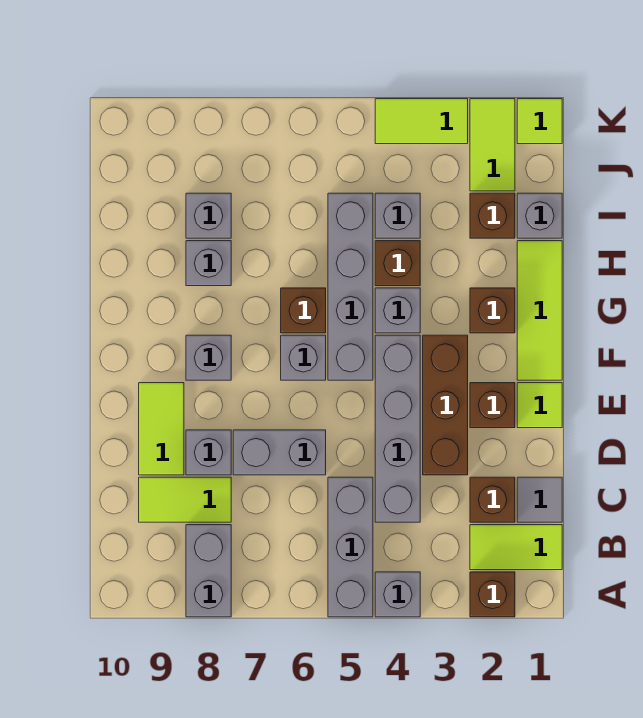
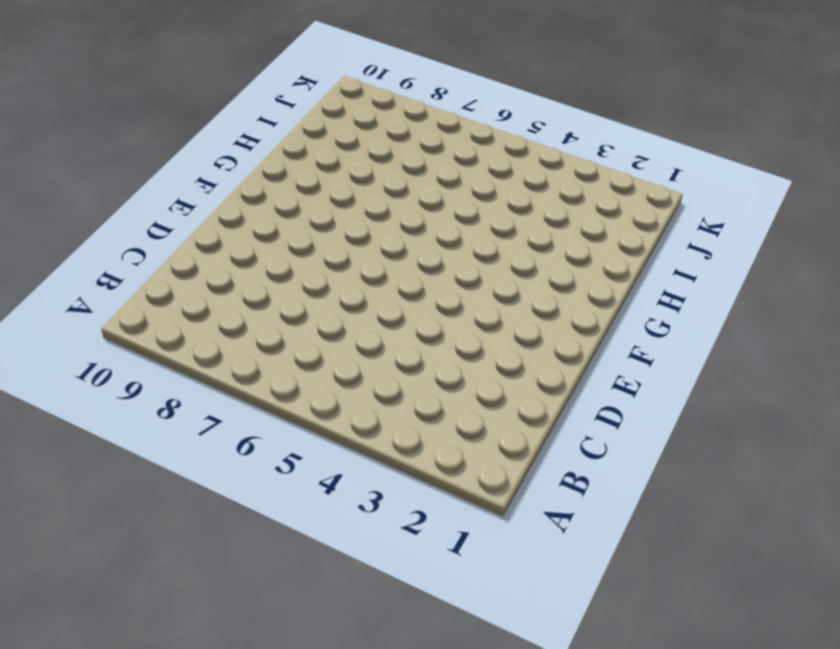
none -> brown 1x1 brick [470,572,515,617]
none -> grey 1x1 brick [375,572,420,617]
none -> grey 1x3 brick [328,477,373,617]
none -> grey 1x2 brick [186,525,231,617]

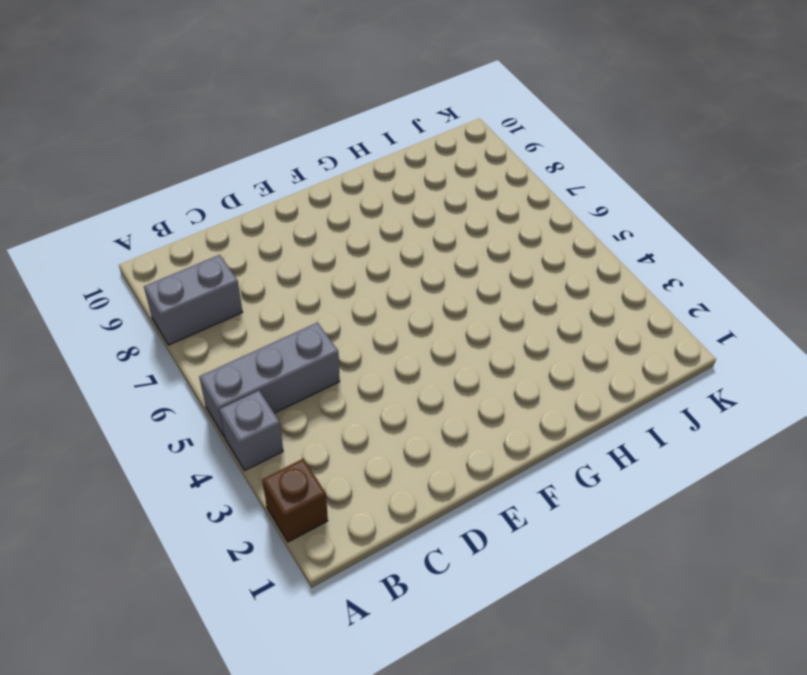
none -> lime 1x2 tile [470,525,562,570]
none -> grey 1x1 tile [517,477,562,522]
none -> brown 1x1 brick [470,477,515,522]
none -> grey 1x4 brick [375,335,420,522]

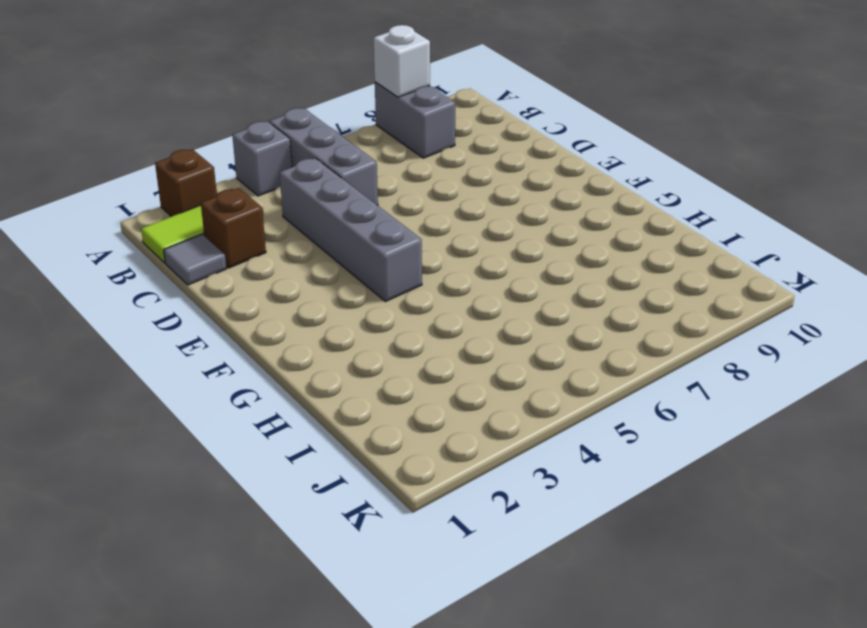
white 1x1 brick [374,25,430,97] -> none
none -> lime 1x2 tile [139,477,231,522]
none -> brown 1x3 brick [423,335,468,475]
none -> grey 1x2 brick [233,430,326,475]
none -> grey 1x1 brick [186,430,231,475]

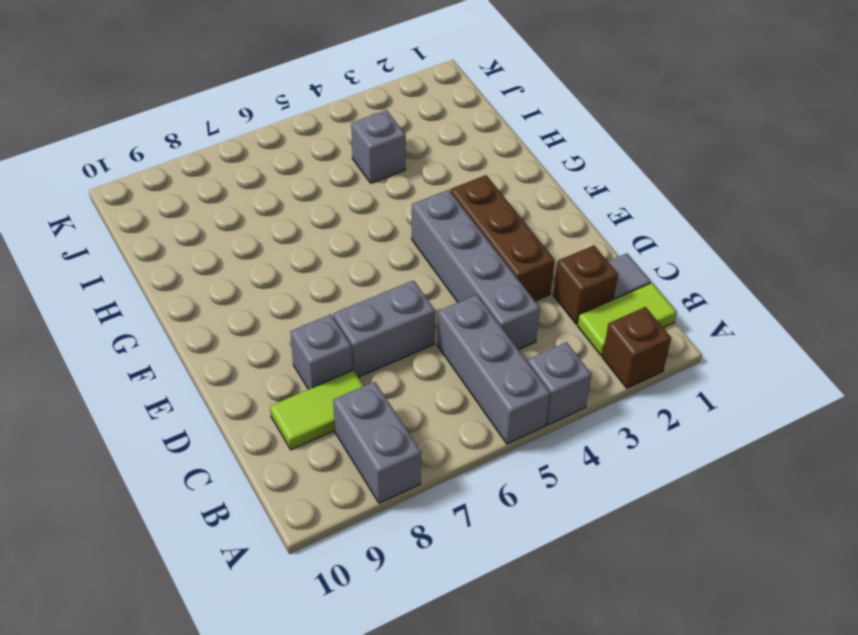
none -> lime 1x2 tile [139,383,184,475]
none -> lime 1x1 tile [517,383,562,428]
none -> brown 1x1 brick [470,383,515,428]
none -> lime 1x3 tile [517,241,562,380]

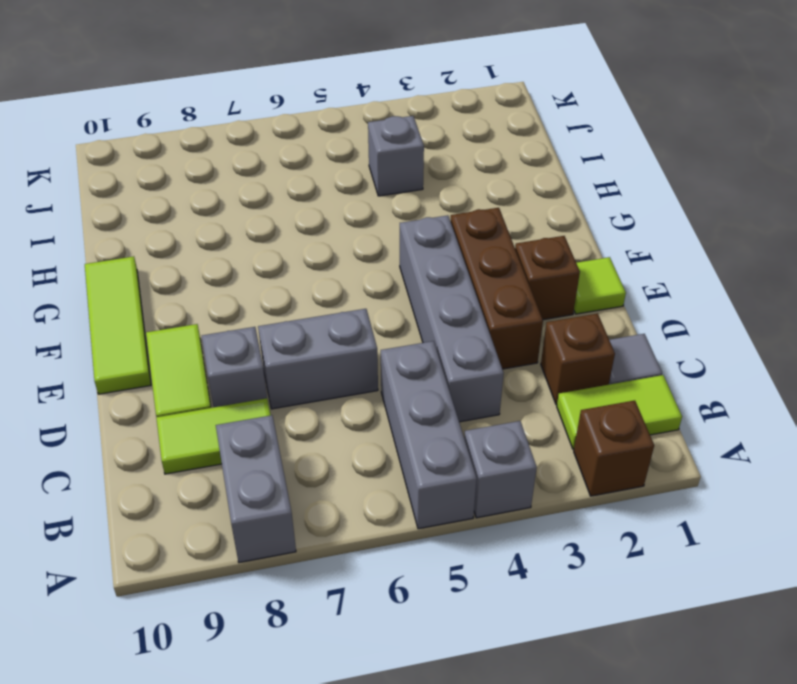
lime 1x3 tile [85,256,151,394] -> lime 1x3 tile moved to [517,241,562,380]
none -> grey 1x4 brick [328,193,373,380]
none -> grey 1x1 brick [281,335,326,380]
none -> grey 1x1 brick [186,335,231,380]
none -> brown 1x1 brick [470,288,515,333]

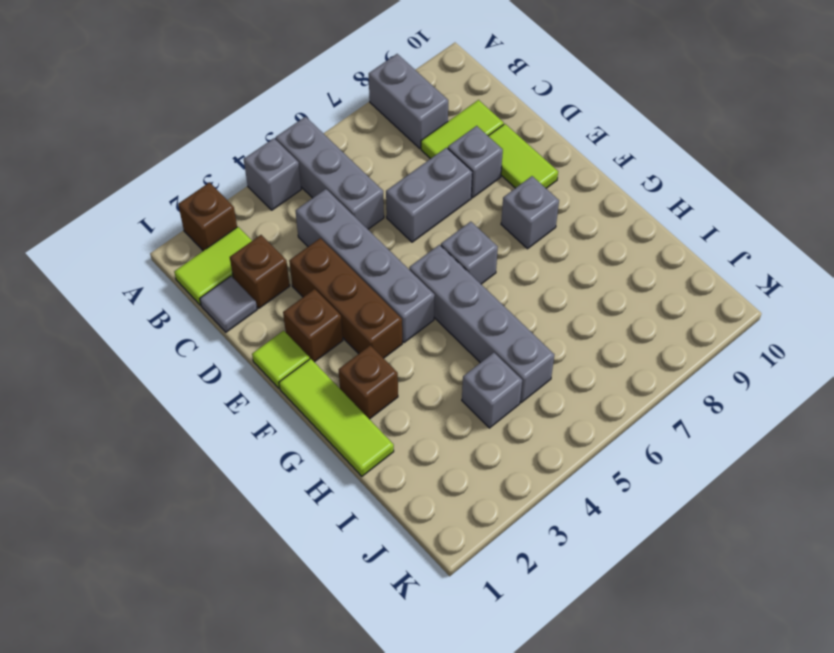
none -> grey 1x1 brick [375,288,420,333]
none -> brown 1x1 brick [281,288,326,333]
none -> brown 1x1 brick [375,241,420,286]
none -> grey 1x1 brick [186,241,231,286]

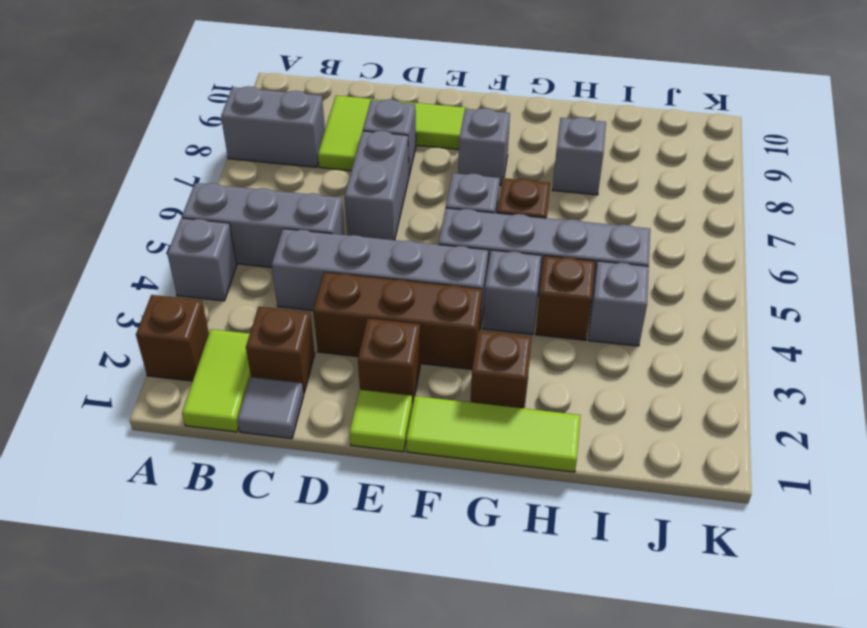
none -> grey 1x1 brick [517,193,562,238]
none -> brown 1x1 brick [470,193,515,238]
none -> grey 1x1 brick [186,193,231,238]
none -> lime 1x2 tile [470,99,515,191]

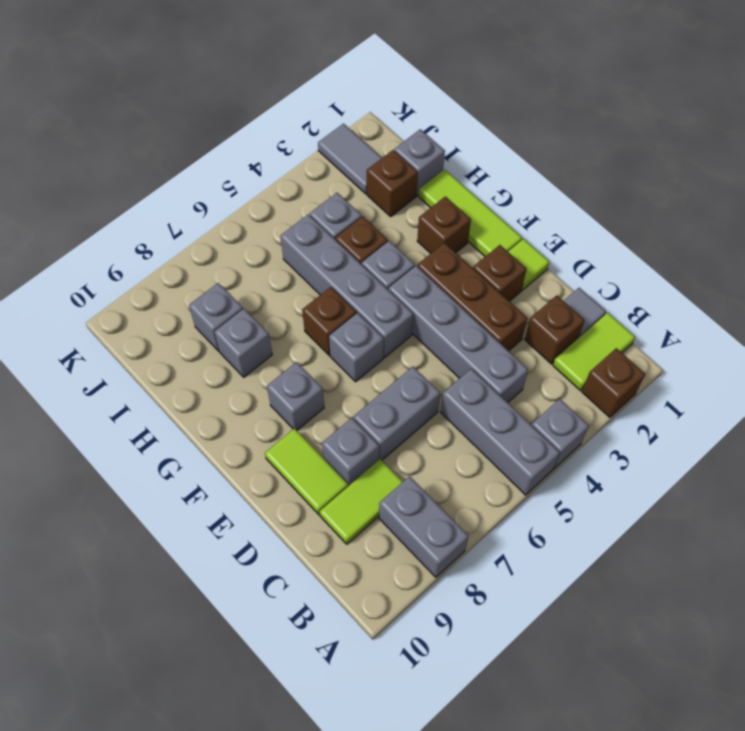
grey 1x2 tile [318,124,382,194] -> lime 1x2 tile [470,99,515,191]
none -> lime 1x1 tile [517,99,562,144]
none -> lime 1x2 tile [375,99,468,144]

